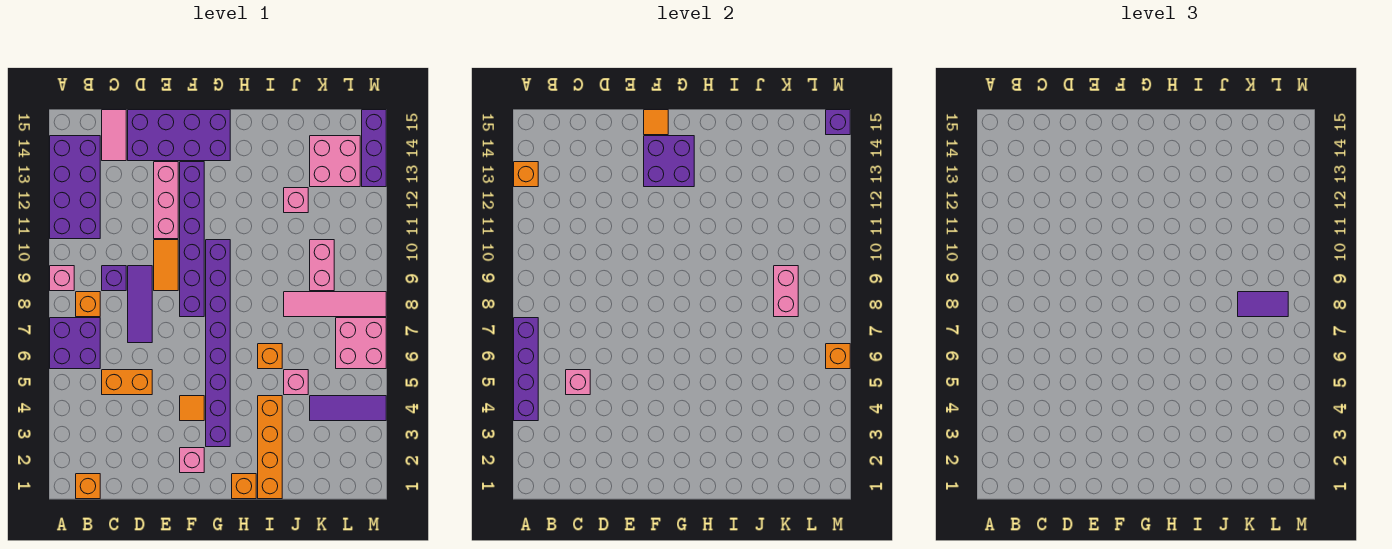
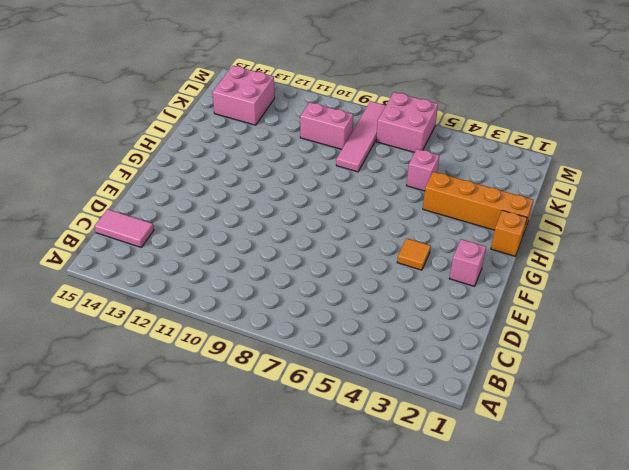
none -> purple 2x2 brick [50,318,100,369]
none -> pink 1x1 brick [50,266,74,291]
none -> purple 2x4 brick [50,136,100,239]
none -> orange 1x1 brick [76,474,100,499]

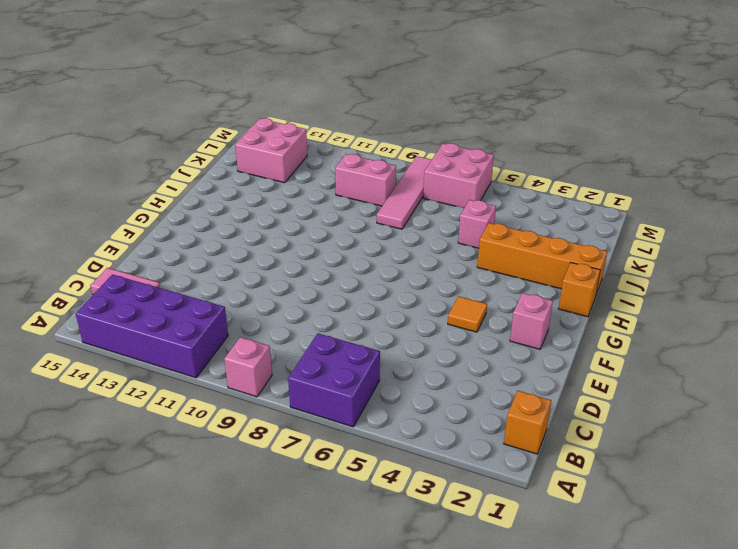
none -> orange 1x1 brick [76,292,100,317]
none -> orange 1x2 brick [102,370,152,395]
none -> purple 1x1 brick [102,266,126,291]
none -> purple 1x3 tile [128,266,152,343]

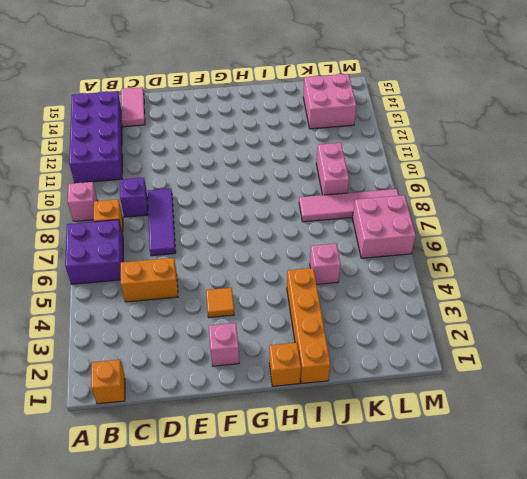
none -> purple 2x4 brick [128,110,230,161]
none -> orange 1x2 tile [154,240,178,291]
none -> pink 1x3 brick [154,162,178,239]
none -> purple 1x6 brick [180,162,204,317]

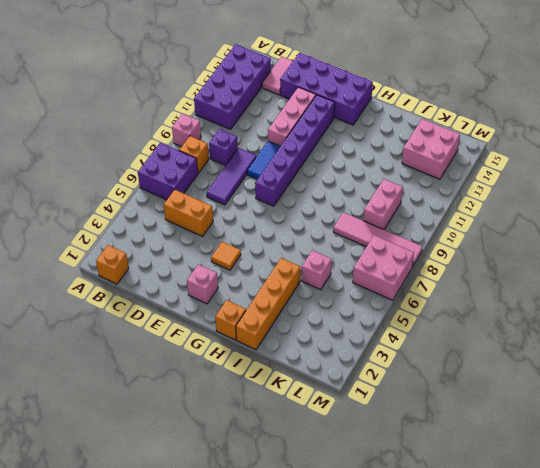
blue 1x2 tile [247,141,280,179] -> orange 1x2 tile [154,240,178,291]
none -> purple 1x8 brick [206,240,230,447]
none -> orange 1x1 brick [258,344,282,369]
none -> pink 1x1 brick [284,188,308,213]
none -> purple 1x3 tile [310,396,386,421]

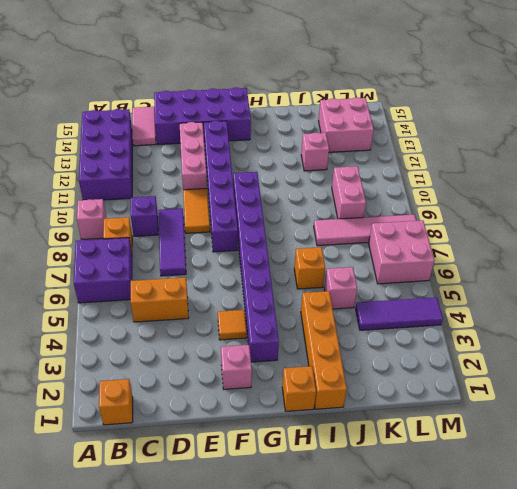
none -> purple 1x3 brick [362,110,386,187]
none -> purple 1x4 brick [514,318,538,421]
none -> orange 1x1 brick [514,162,538,187]
none -> pink 1x1 brick [566,370,590,395]

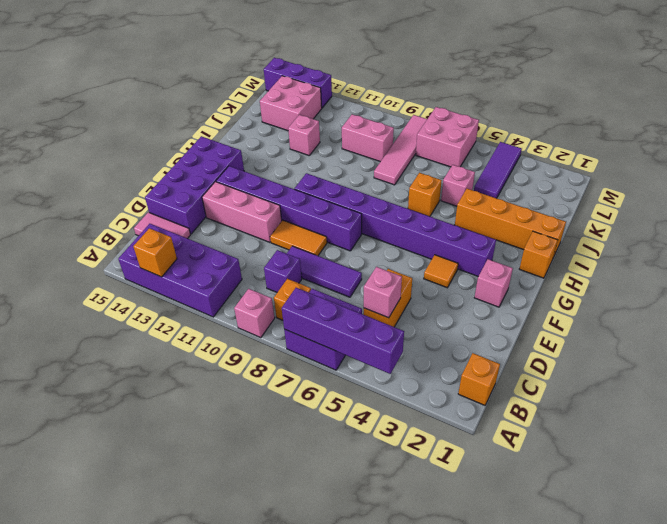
none -> purple 2x2 brick [644,136,694,187]
none -> orange 1x1 tile [644,110,668,135]
none -> pink 1x2 brick [774,266,798,317]
none -> orange 1x1 brick [826,344,850,369]

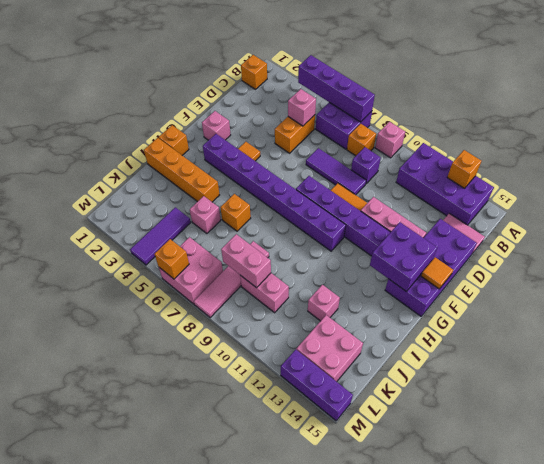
none -> purple 1x1 brick [826,110,850,135]
none -> purple 1x2 tile [1238,292,1288,317]

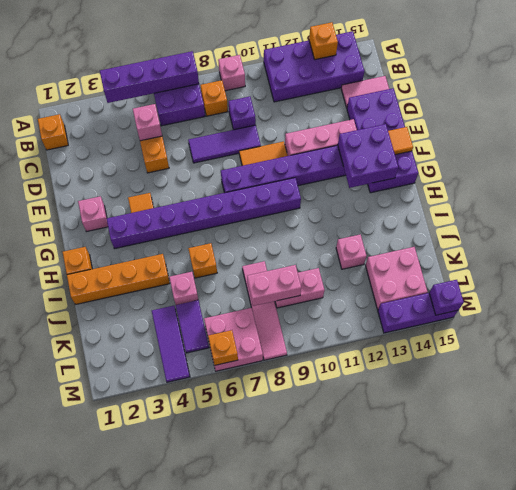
purple 1x2 tile [176,300,209,353] -> purple 1x2 tile moved to [1238,292,1288,317]

